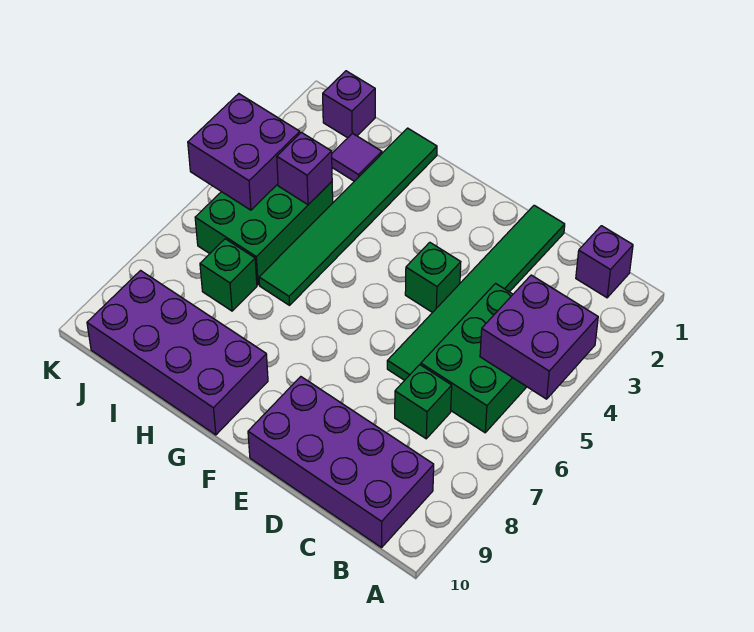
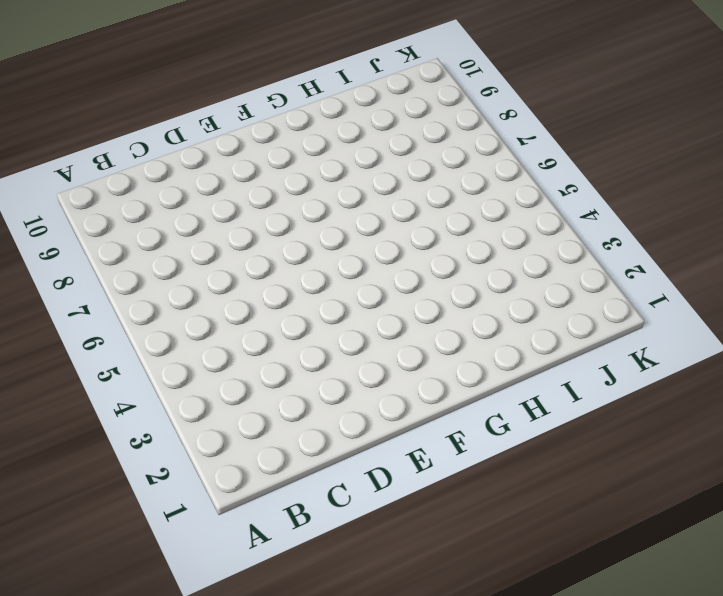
none -> purple 1x1 brick [576,226,633,298]
none -> green 2x3 brick [421,284,527,433]
none -> purple 2x4 brick [248,377,434,548]

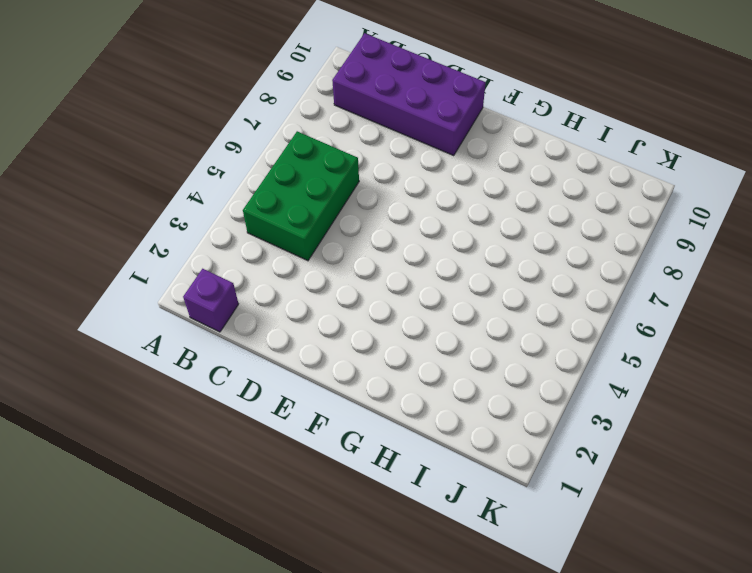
none -> green 1x1 brick [395,365,452,439]
none -> green 1x6 tile [387,205,565,380]
none -> green 1x1 brick [405,242,461,313]

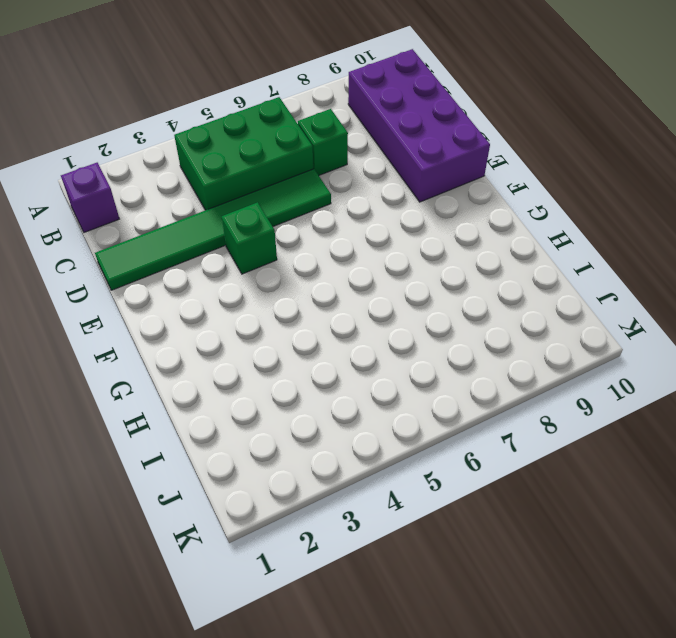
none -> purple 2x4 brick [87,271,268,435]
none -> green 1x6 tile [259,128,437,305]
none -> purple 1x1 tile [332,133,382,181]

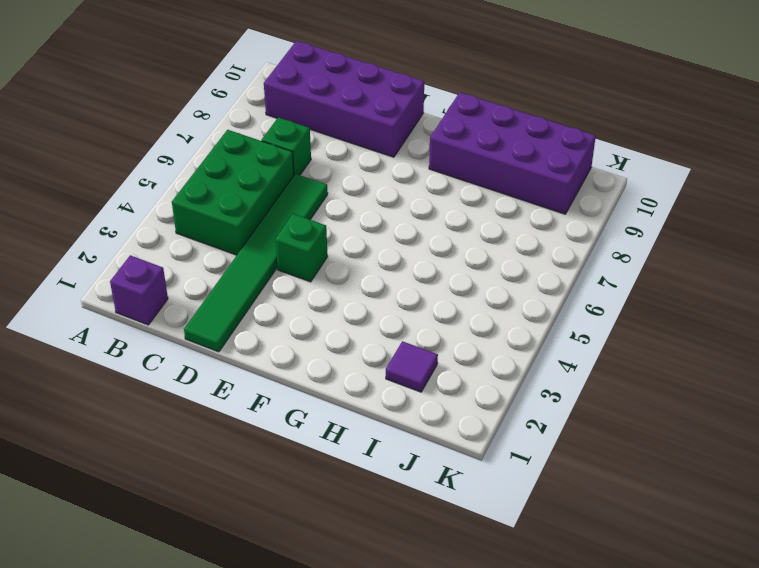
none -> green 1x6 tile [259,128,437,305]
none -> green 2x3 brick [195,182,333,285]
none -> green 1x1 brick [200,239,257,311]

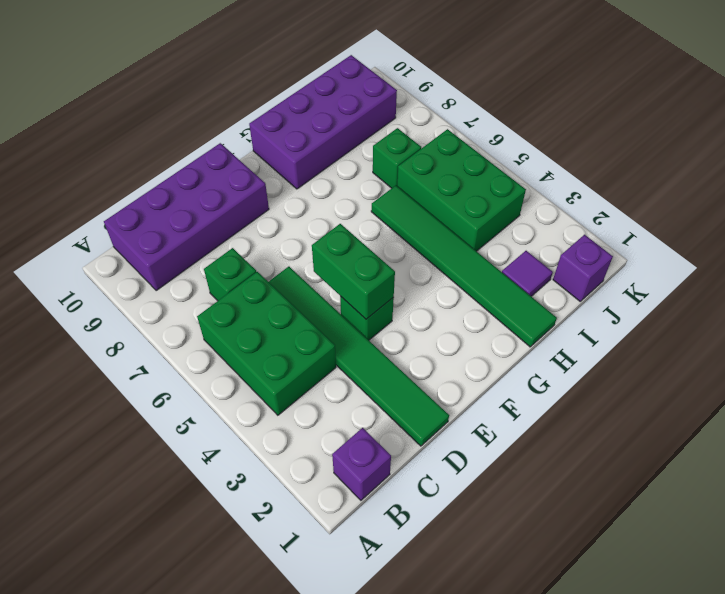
green 1x2 brick [312,224,395,319] -> none
none -> purple 2x2 brick [480,275,598,399]
none -> purple 1x1 brick [277,132,332,205]
none -> purple 2x2 brick [188,94,300,210]

